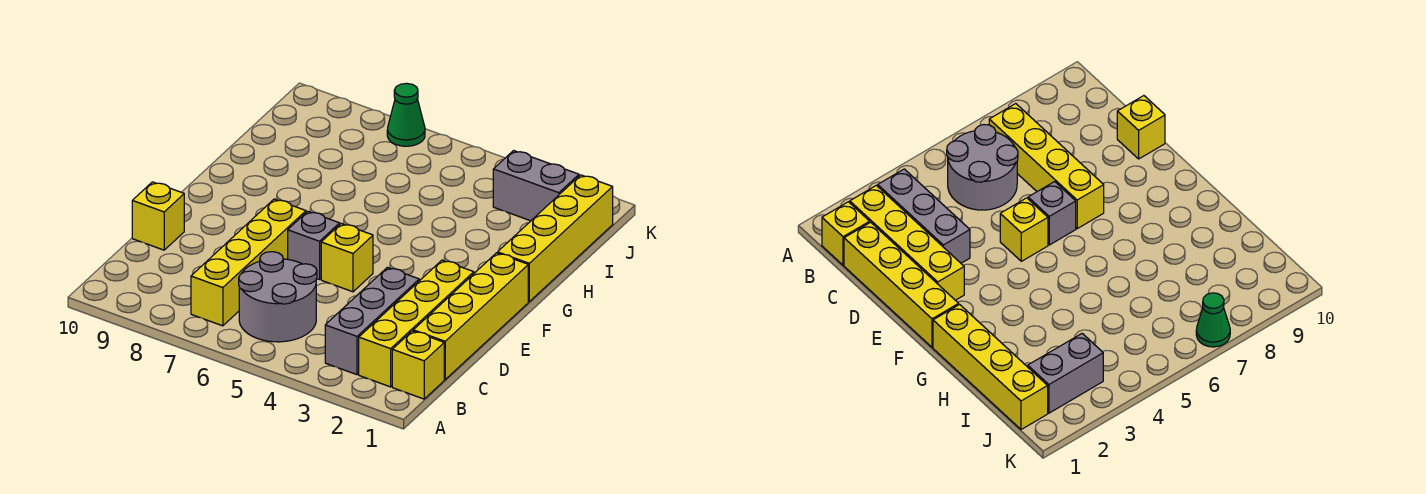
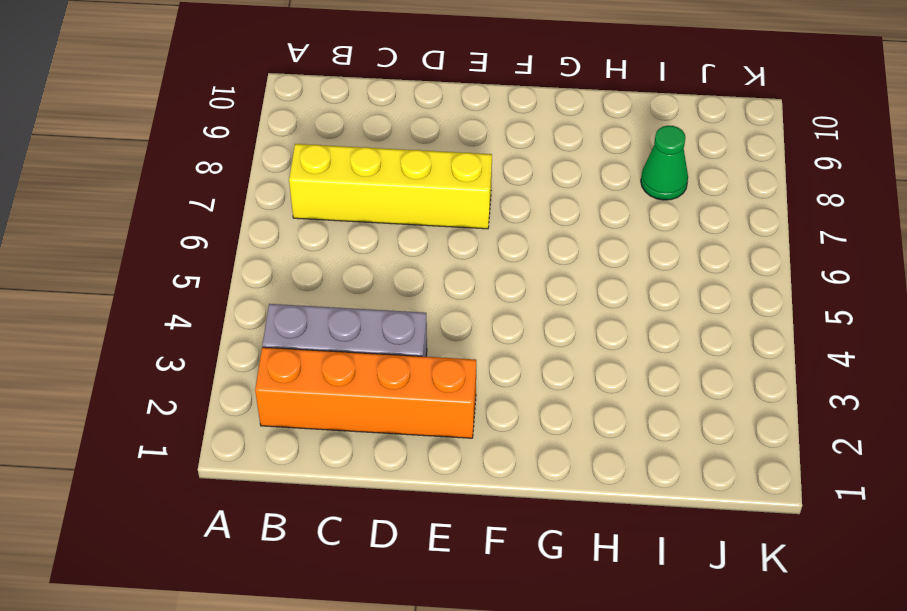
orange 1x4 brick [255,347,476,438] -> yellow 1x4 brick [359,260,474,387]
green 1x1 cone [641,126,688,200] -> green 1x1 cone moved to [387,83,425,146]
none -> yellow 1x1 brick [392,331,444,399]
none -> grey 2x2 round brick [239,252,317,342]
none -> yellow 1x4 brick [413,253,528,379]

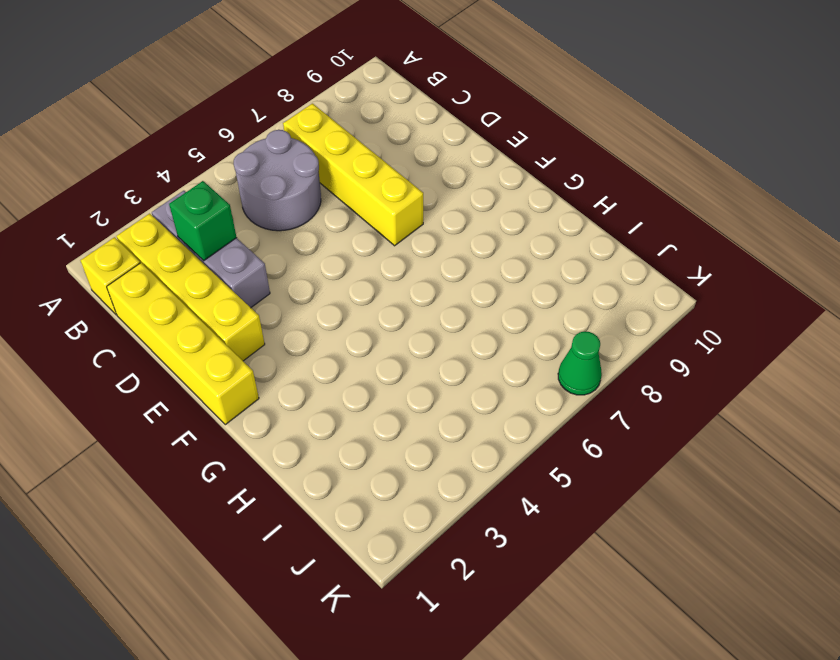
green 1x1 brick [169,181,237,261] -> none
none -> yellow 1x1 brick [132,182,184,250]
none -> yellow 1x1 brick [321,224,373,292]
none -> grey 1x1 brick [288,211,340,280]

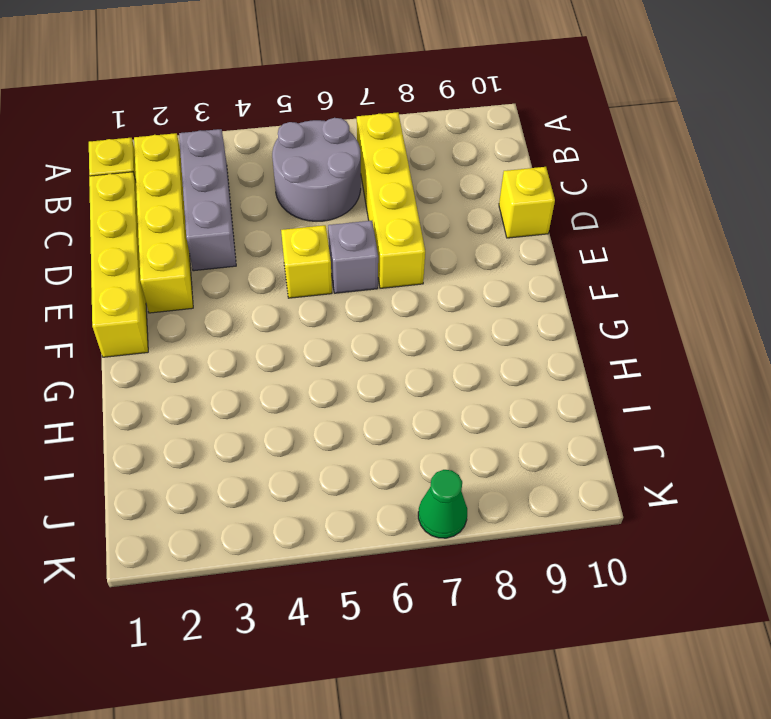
none -> yellow 1x4 brick [498,175,613,301]
none -> grey 1x2 brick [493,151,579,221]

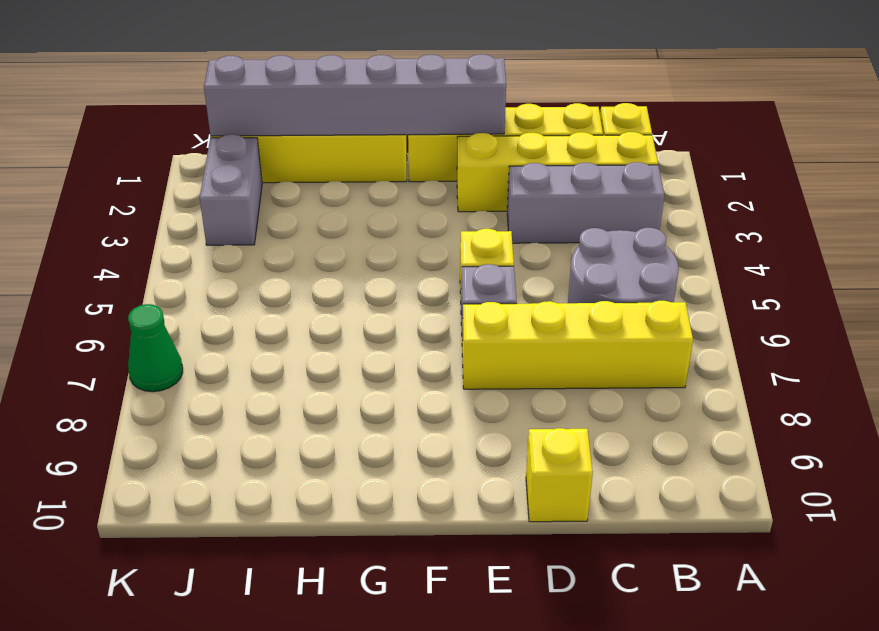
grey 1x6 brick [204,54,506,136] -> none

